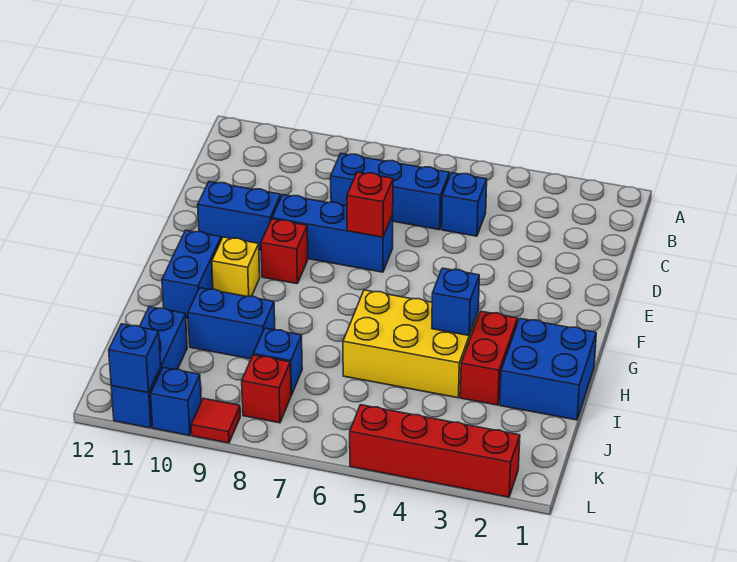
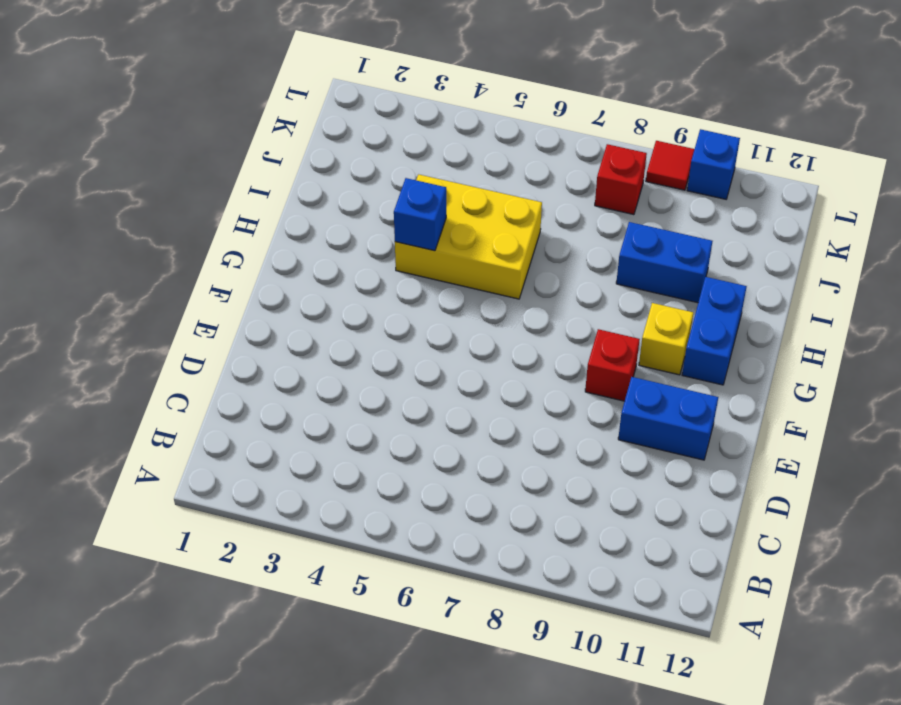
none -> blue 1x1 brick [442,173,487,236]
none -> blue 1x3 brick [331,153,449,230]
none -> blue 1x3 brick [272,195,393,272]

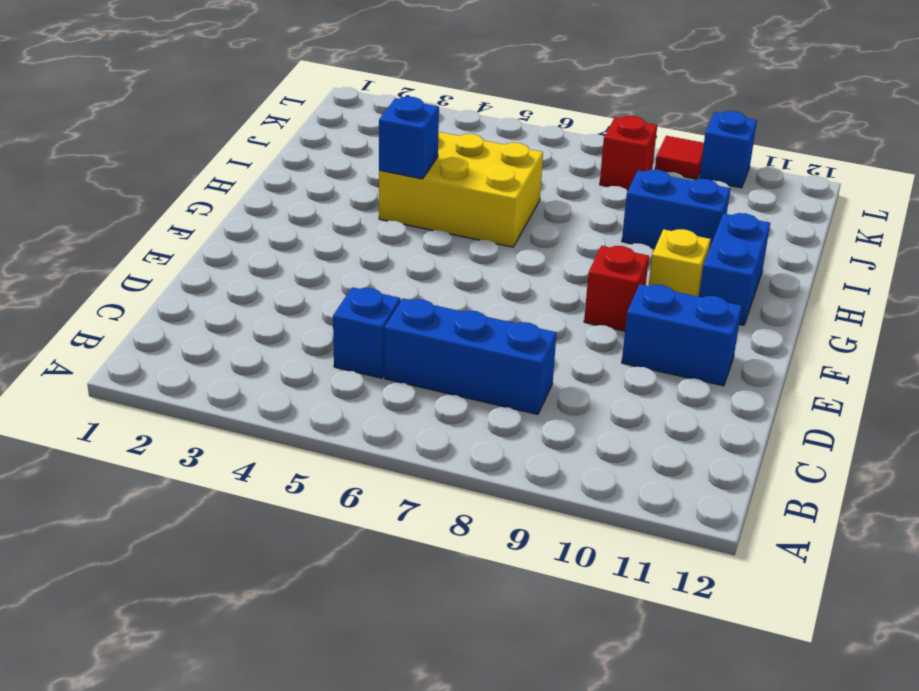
none -> blue 1x3 brick [272,195,393,272]
none -> blue 2x2 brick [500,318,596,420]
none -> red 1x2 brick [460,311,518,405]

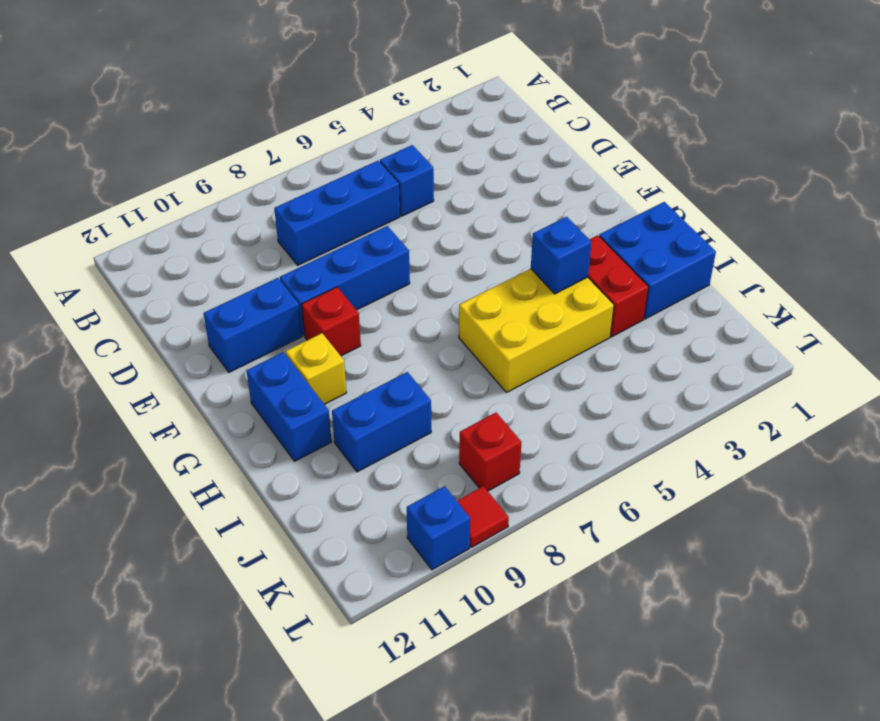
none -> blue 1x1 brick [254,328,302,395]
none -> blue 1x3 brick [111,307,187,428]
none -> red 1x4 brick [350,405,520,497]

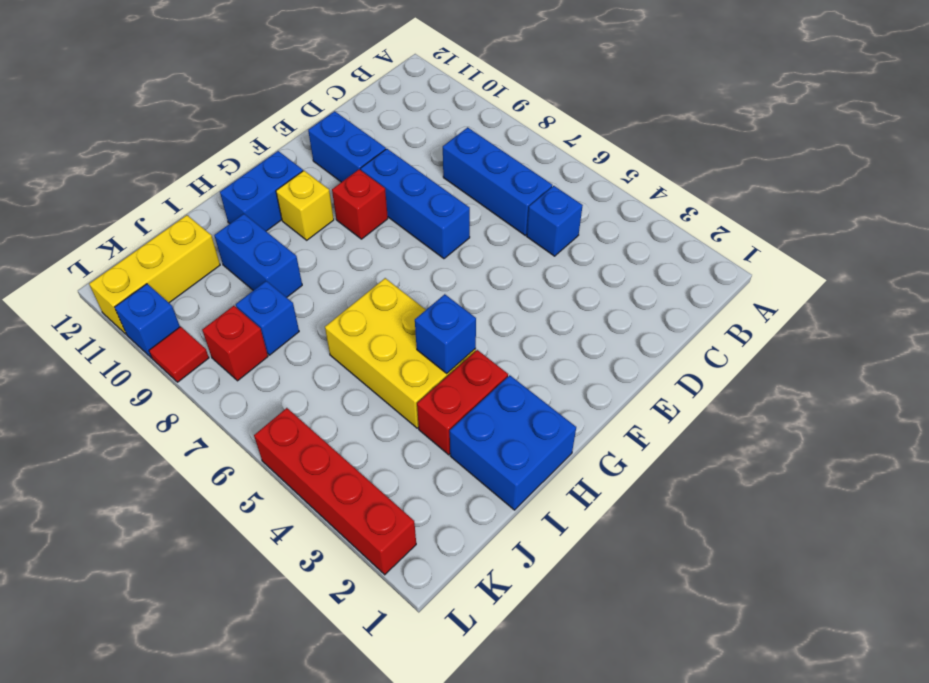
yellow 1x3 brick [89,215,220,334] -> blue 1x3 brick [111,307,187,428]
none -> red 1x1 brick [347,172,393,237]
none -> blue 1x1 brick [109,324,161,393]

